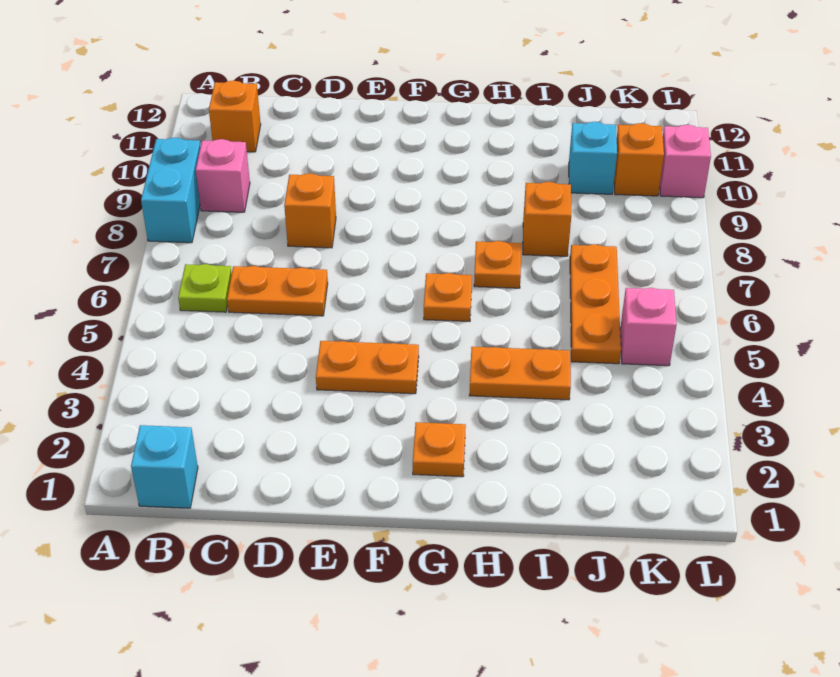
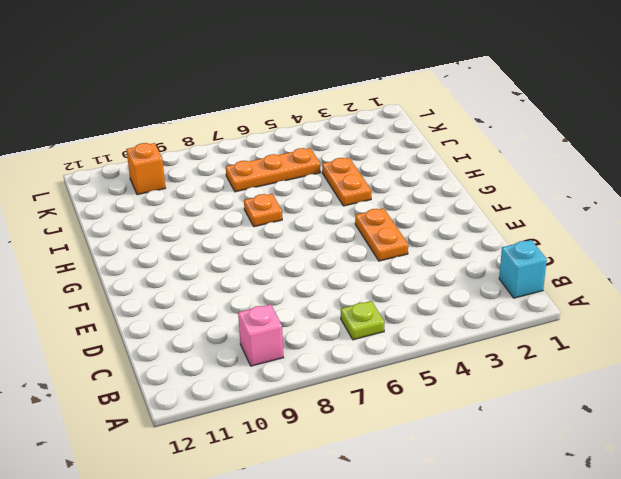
none -> cyan 1x2 brick [141,137,201,243]
none -> orange 1x1 brick [209,81,261,152]
none -> orange 1x2 plate [227,266,328,316]

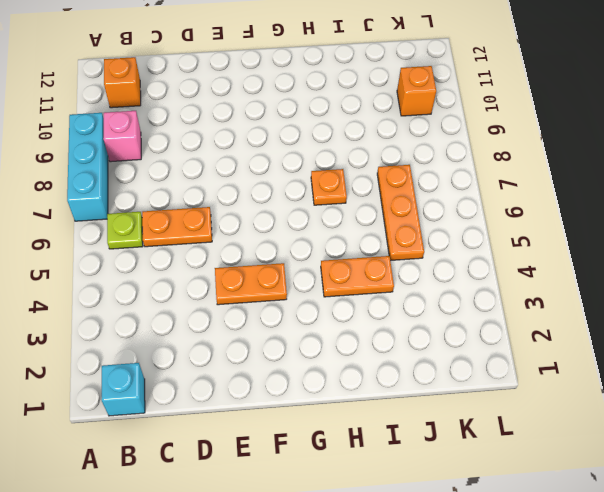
cyan 1x3 brick [67,113,108,221] -> cyan 1x2 brick [141,137,201,243]
none -> orange 1x1 brick [284,173,336,248]
none -> orange 1x1 plate [413,422,466,477]
none -> orange 1x1 plate [424,273,472,321]

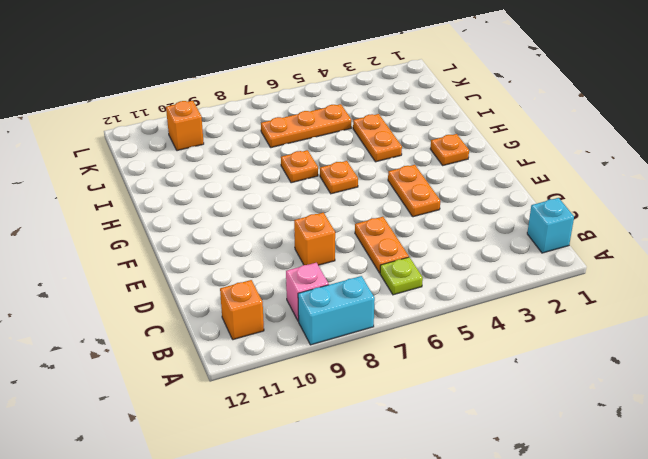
none -> orange 1x1 brick [523,182,571,256]
none -> cyan 1x1 brick [569,122,617,194]
none -> pink 1x1 brick [620,288,677,366]

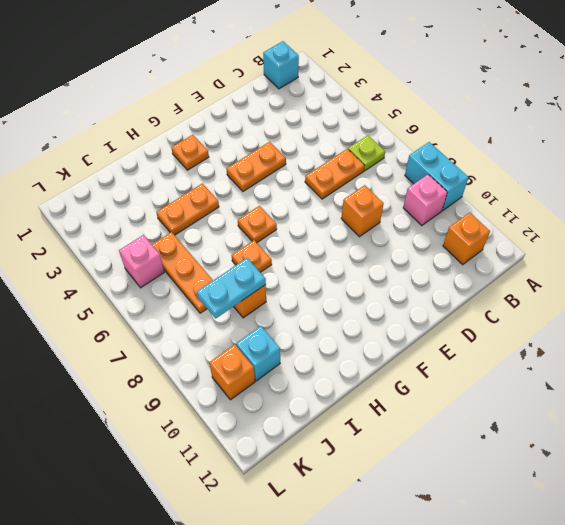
cyan 1x2 plate [197,258,266,318] -> none
none -> pink 1x1 brick [660,125,711,198]

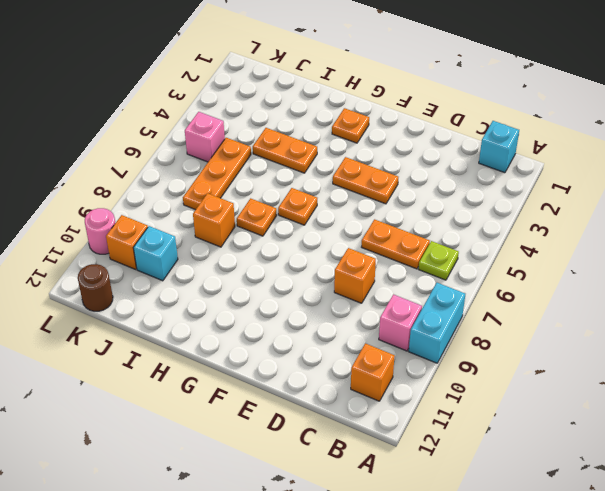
brown 1x1 round brick [78,264,113,311] -> none
pink 1x1 round brick [85,208,115,254] -> pink 1x1 brick [660,125,711,198]

